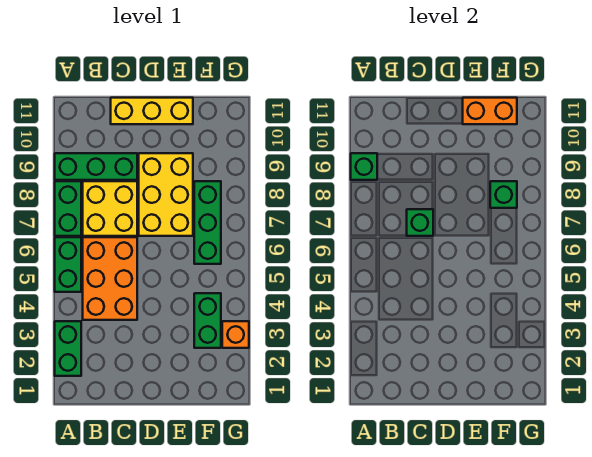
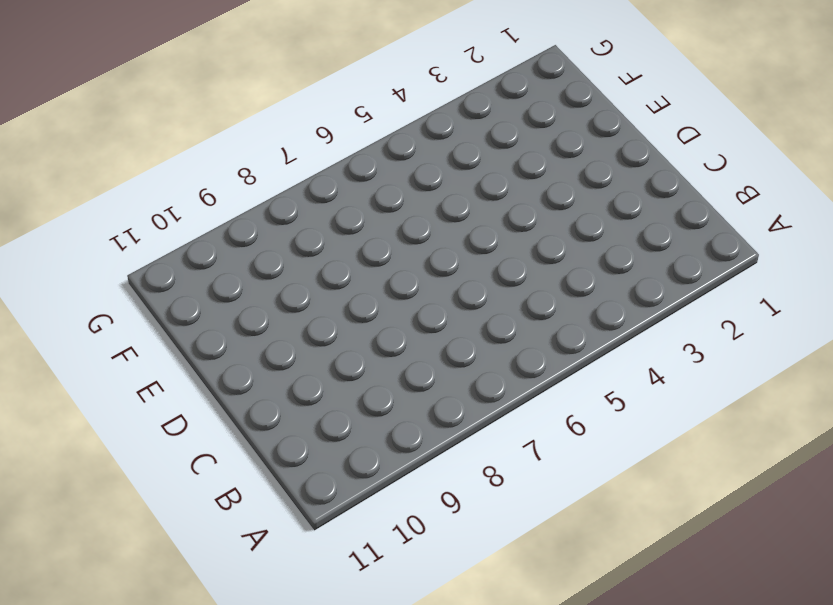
none -> green 1x2 brick [55,321,81,376]
none -> green 1x2 brick [55,237,81,292]
none -> green 1x2 brick [55,181,81,236]

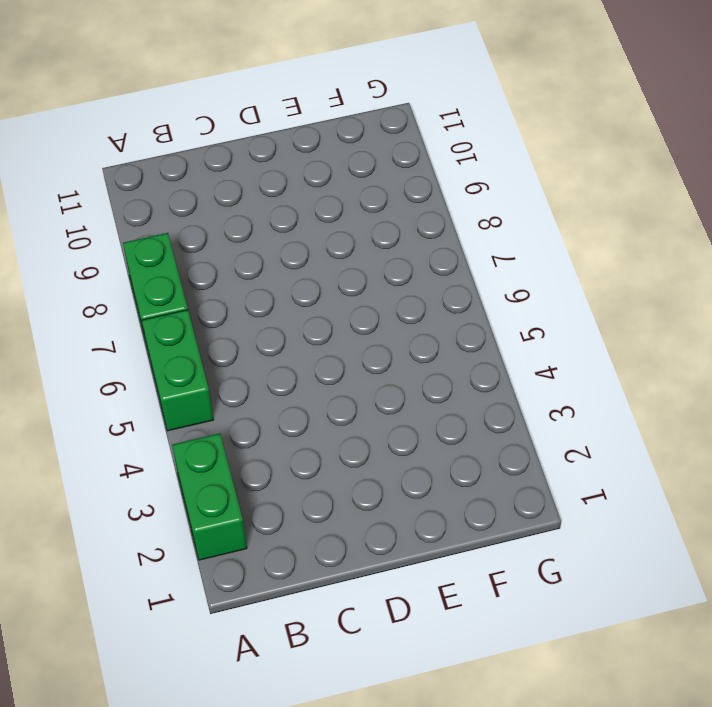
none -> green 1x3 brick [55,153,137,180]
none -> orange 2x3 brick [83,237,137,320]
none -> yellow 2x2 brick [83,181,137,236]

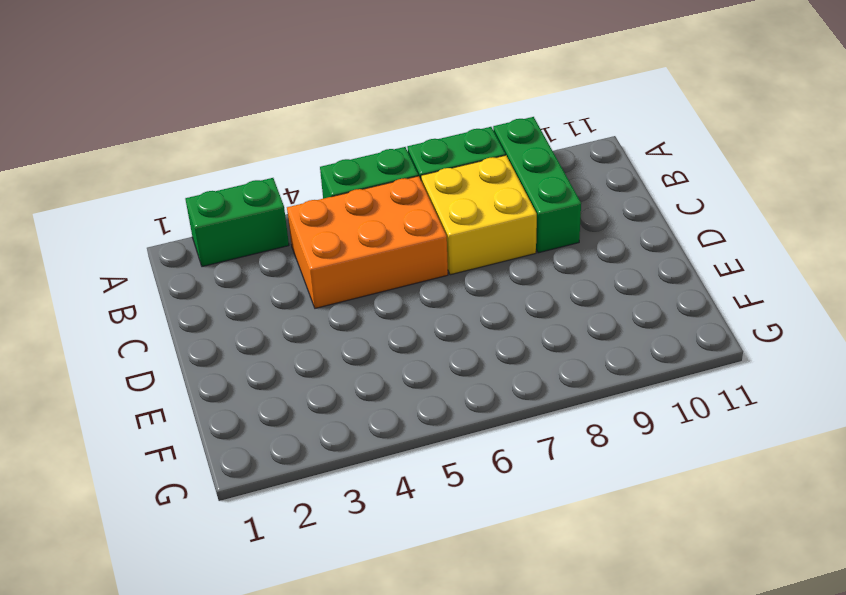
none -> yellow 1x3 brick [111,98,193,124]
none -> yellow 2x3 brick [139,153,193,236]
none -> green 1x2 brick [194,293,221,348]

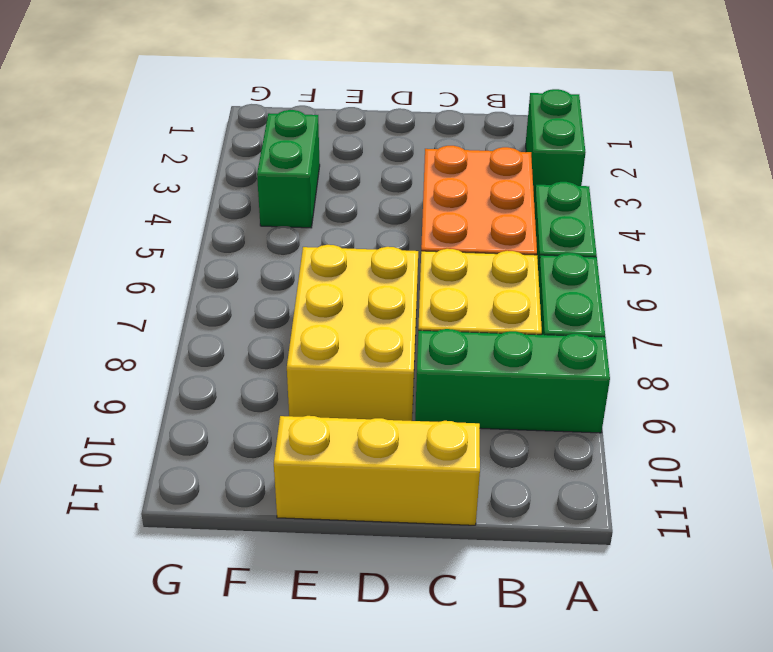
none -> green 1x3 brick [194,181,221,264]
none -> orange 1x1 brick [222,321,249,348]
none -> green 1x1 brick [351,153,377,180]

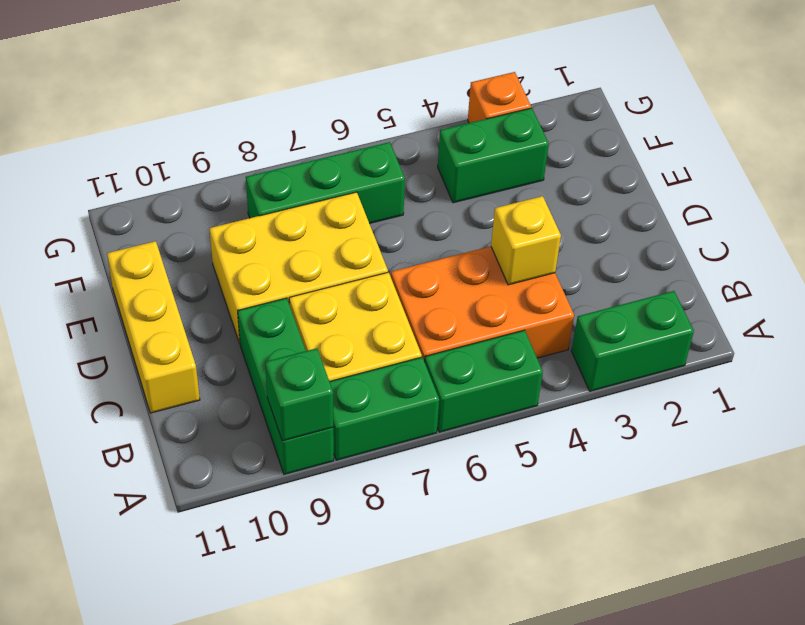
yellow 1x1 brick [491,196,561,285] -> none
none -> green 1x1 brick [407,209,433,236]
none -> orange 1x2 brick [463,98,517,124]
none -> green 1x1 brick [490,181,517,208]

